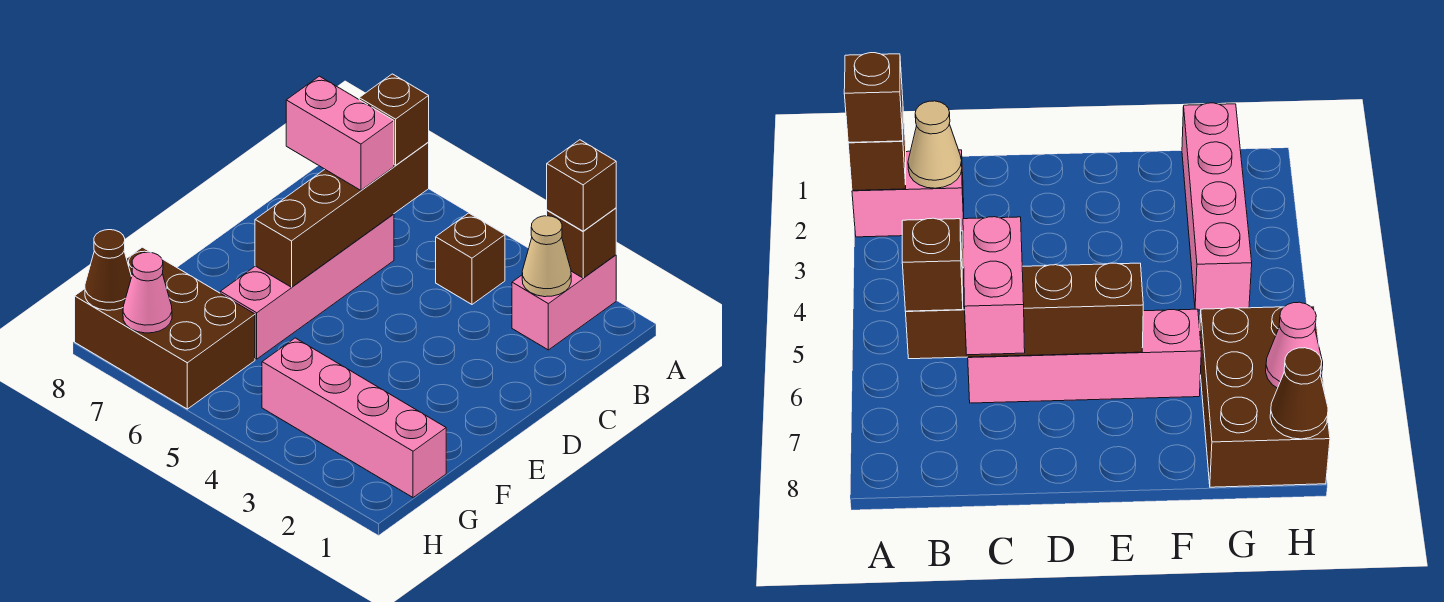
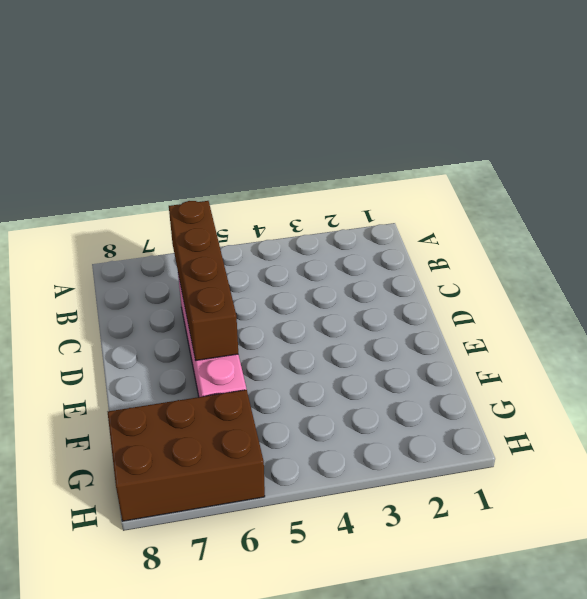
none -> pink 1x2 brick [512,255,616,350]
none -> brown 1x1 brick [436,213,505,304]
none -> pink 1x4 brick [262,338,446,498]

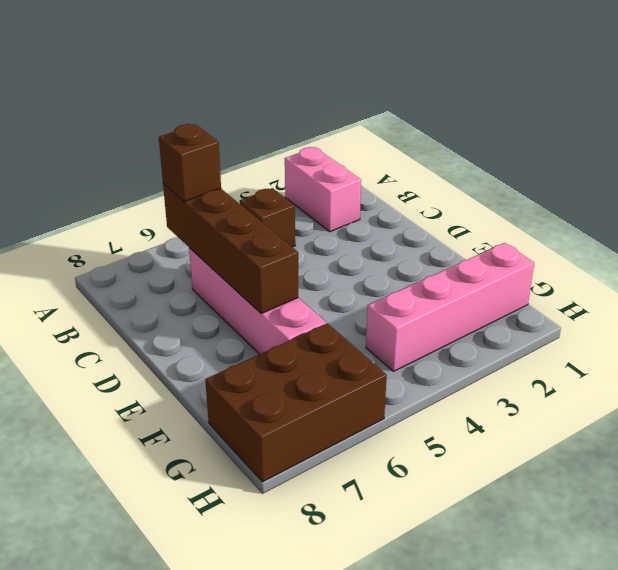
none -> brown 1x1 brick [547,208,616,278]
none -> tan 1x1 cone [522,216,571,297]
none -> pink 1x1 cone [123,252,172,333]

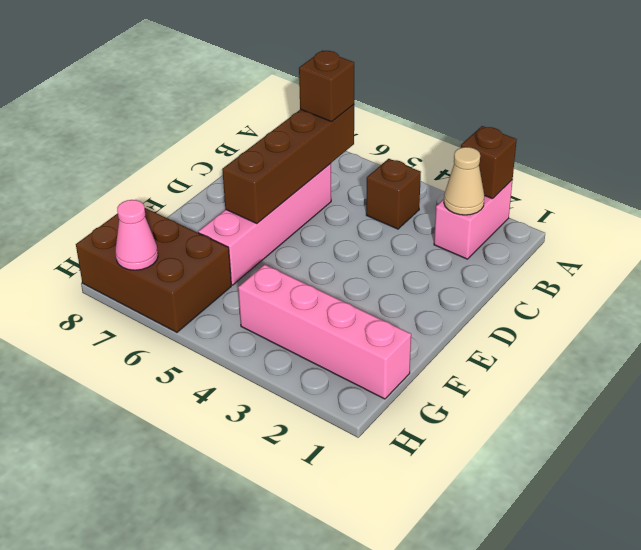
none -> brown 1x1 cone [85,230,132,310]
none -> brown 1x1 brick [547,140,616,231]
none -> pink 1x2 brick [286,76,394,190]

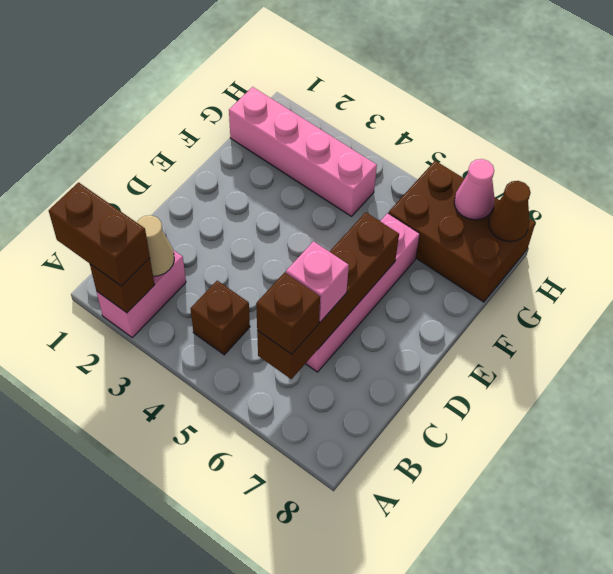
brown 1x2 brick [49,182,150,286] -> brown 1x1 brick [547,140,616,231]
pink 1x1 brick [286,241,349,322] -> pink 1x2 brick [286,76,394,190]

